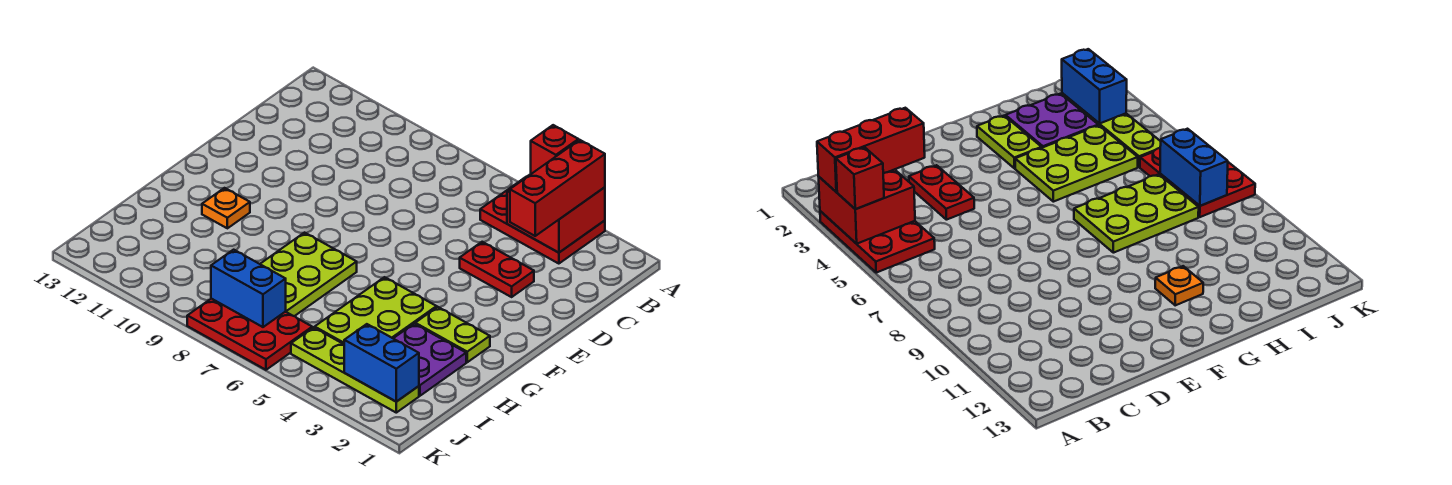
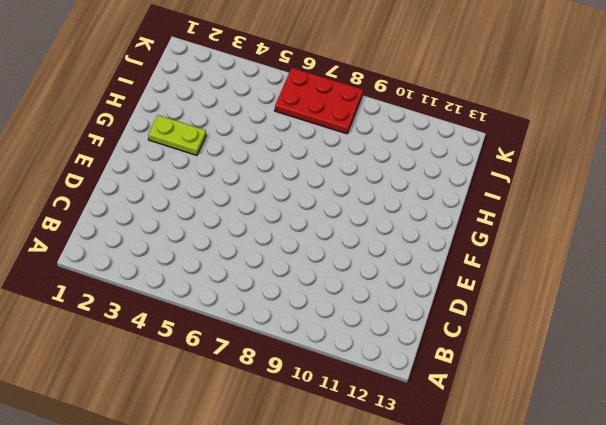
none -> red 2x3 plate [480,177,605,264]
none -> red 1x2 plate [460,242,534,297]
none -> lime 2x3 plate [315,277,437,344]

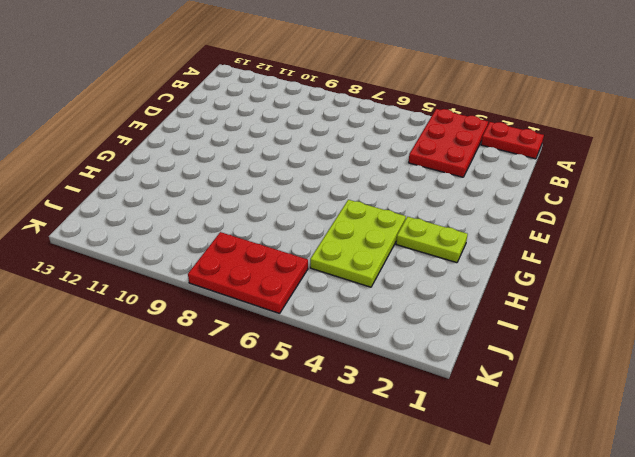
red 1x2 plate [481,122,544,159] -> red 1x2 plate moved to [460,242,534,297]
red 2x3 plate [409,109,488,177] -> red 2x3 plate turned to [480,177,605,264]
none -> lime 2x3 plate [261,233,357,316]
none -> orange 1x1 plate [202,188,250,228]
none -> purple 2x2 plate [393,324,466,396]

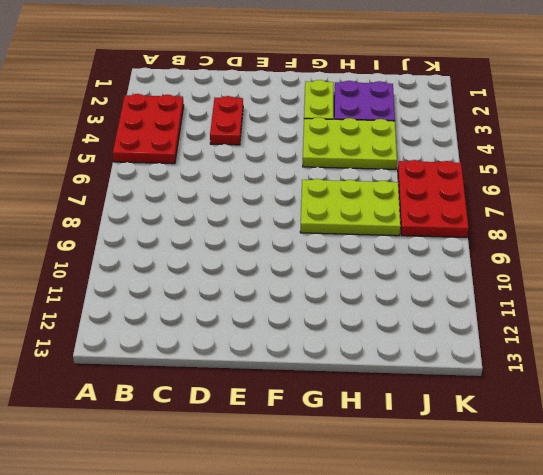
none -> orange 1x1 plate [202,188,250,228]
none -> lime 1x4 plate [291,327,419,413]
none -> red 2x2 brick [507,174,605,253]

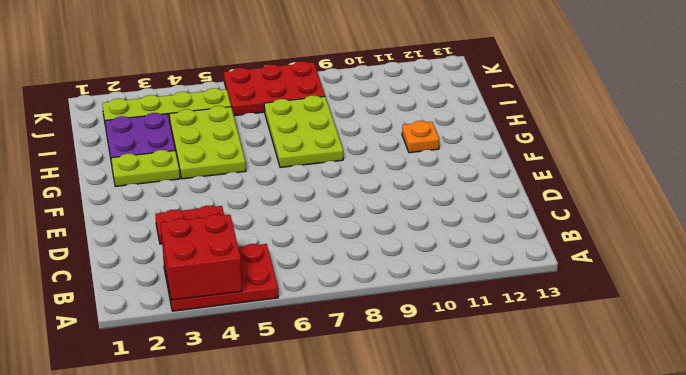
none -> blue 1x2 brick [344,324,419,402]
none -> blue 1x2 brick [211,250,286,327]
none -> red 1x3 brick [510,140,605,236]

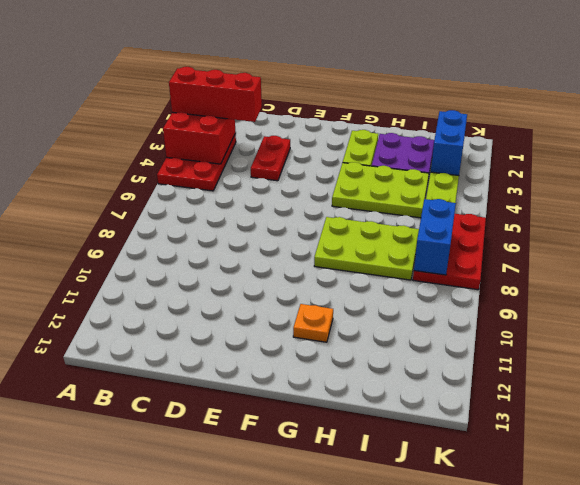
none -> red 1x1 brick [531,125,578,174]

